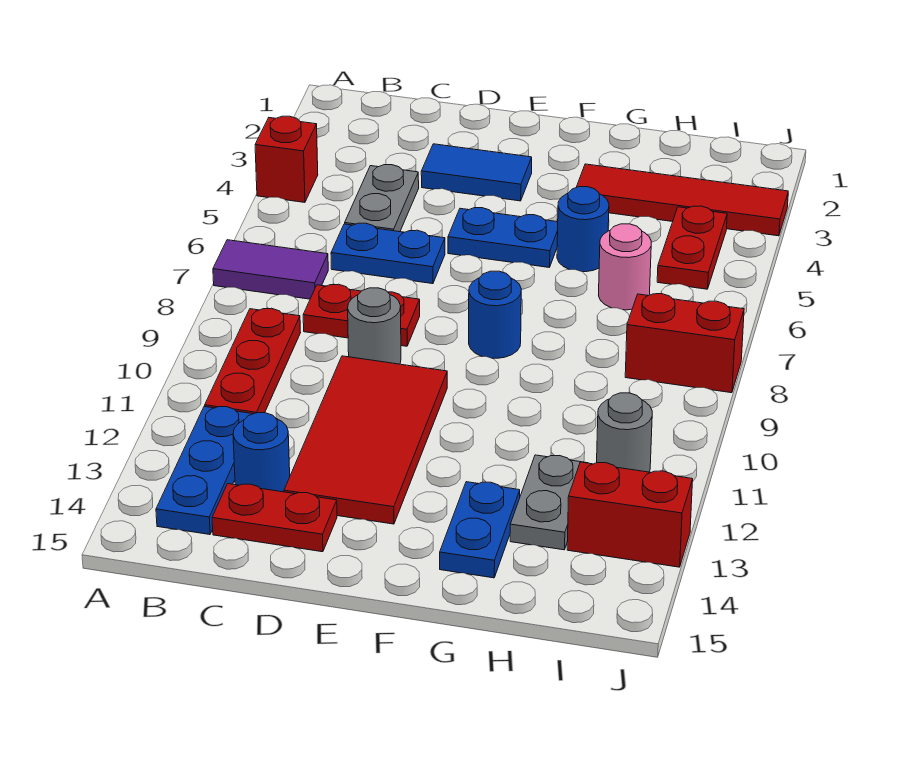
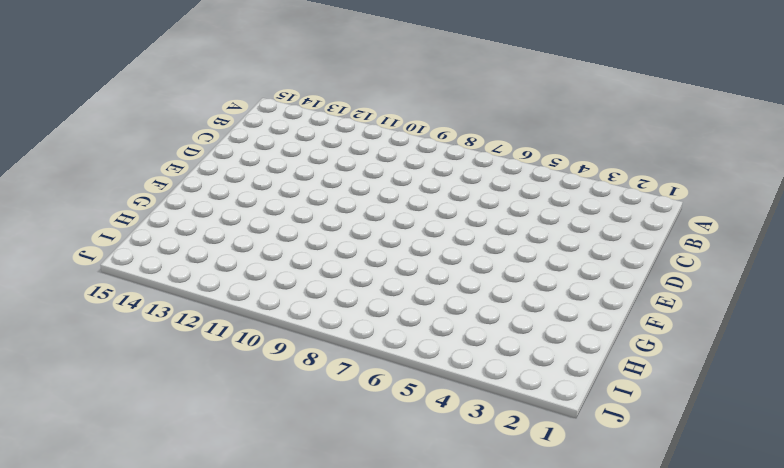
none -> red 1x1 brick [255,116,318,202]
none -> purple 1x2 tile [213,240,328,299]
none -> red 1x3 plate [205,308,301,414]

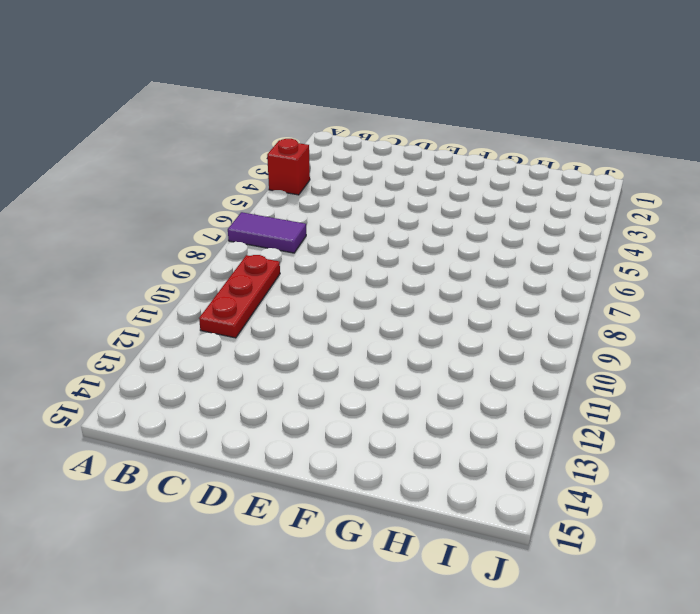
none -> blue 1x3 plate [156,406,252,535]
none -> grey 1x2 plate [345,165,419,232]
none -> blue 1x2 plate [331,223,445,284]

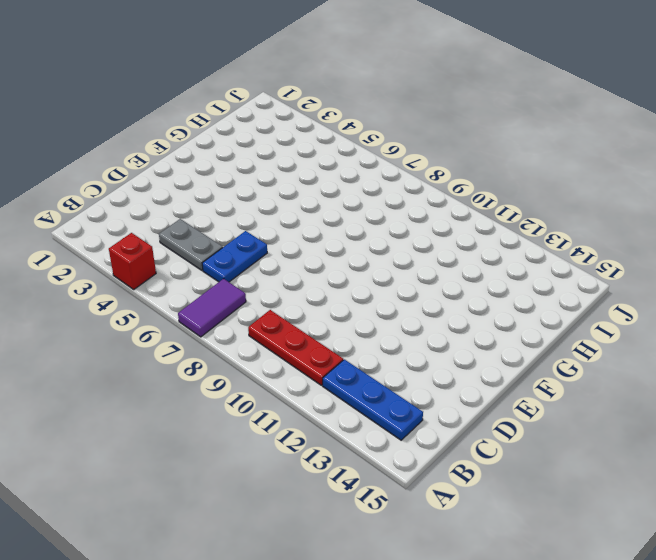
none -> red 1x2 plate [303,284,420,346]
none -> blue 1x1 round brick [233,413,290,492]
none -> red 1x2 plate [212,484,337,552]

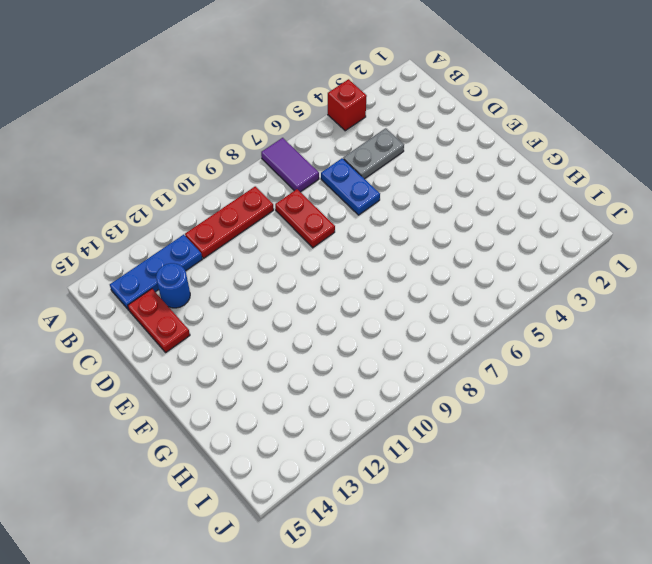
none -> blue 1x2 tile [421,144,532,201]
none -> grey 1x1 round brick [348,288,401,364]
none -> red 2x4 tile [284,356,447,524]

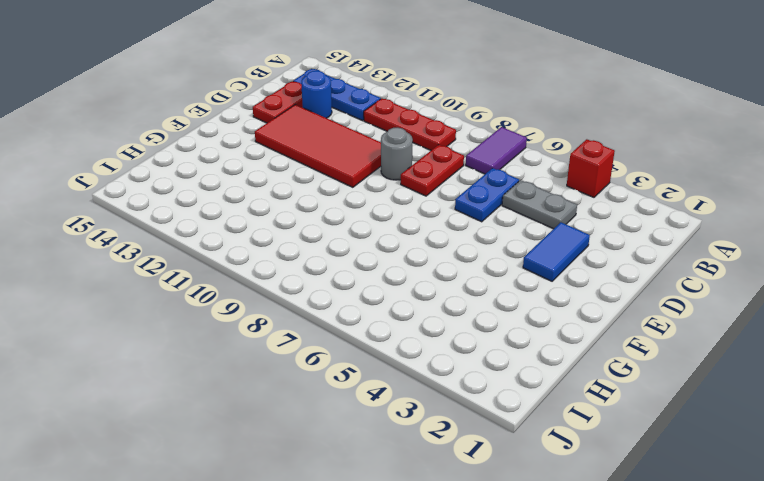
none -> blue 1x2 plate [448,208,558,267]
none -> blue 1x1 round brick [469,271,521,358]
none -> red 1x4 tile [577,164,788,236]

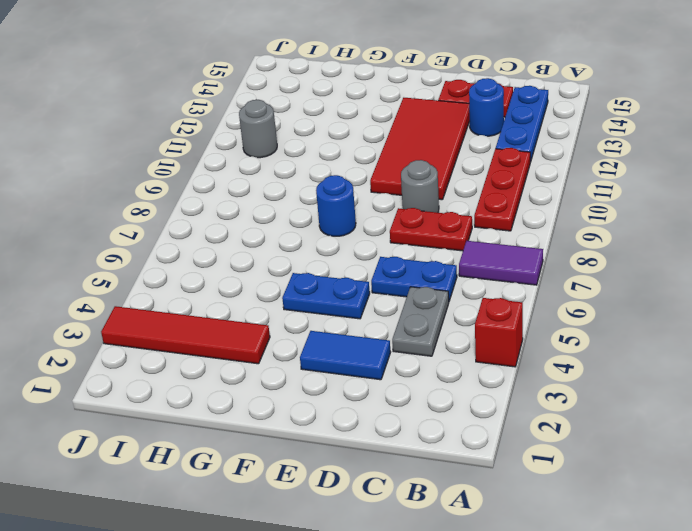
none -> blue 1x1 round brick [557,187,609,272]
none -> blue 1x2 plate [440,482,520,578]
none -> pink 1x1 round brick [599,224,651,310]

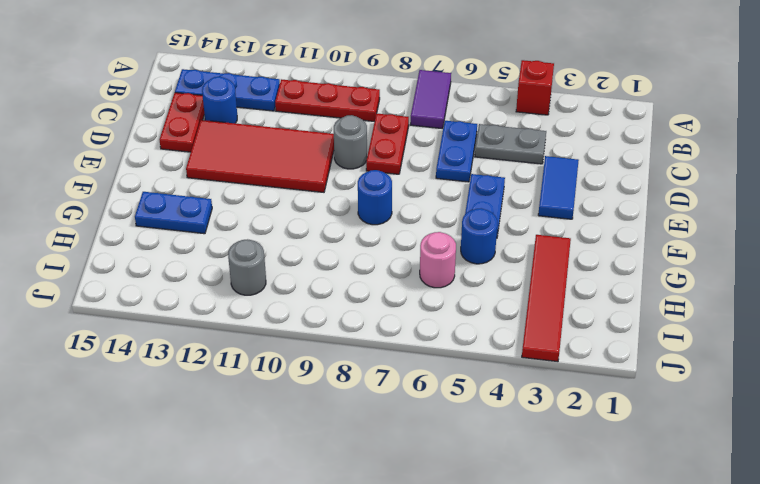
none -> grey 1x2 plate [510,455,586,550]
none -> red 1x2 plate [657,206,727,289]
none -> red 1x2 brick [625,293,744,393]

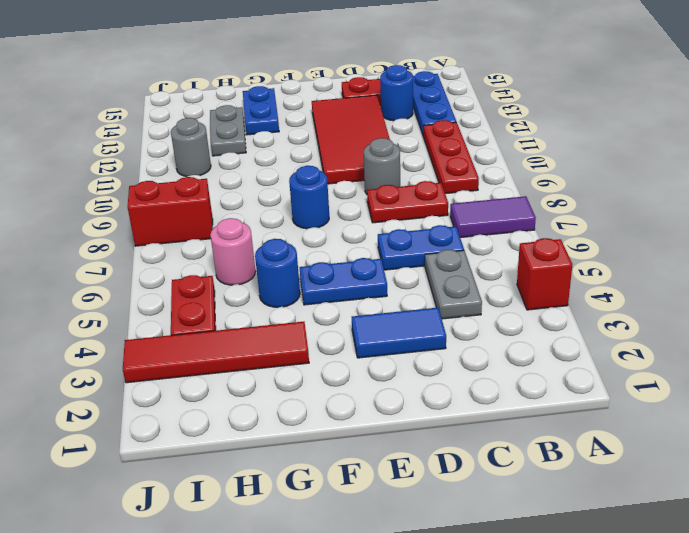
none -> red 1x2 brick [567,462,693,567]

